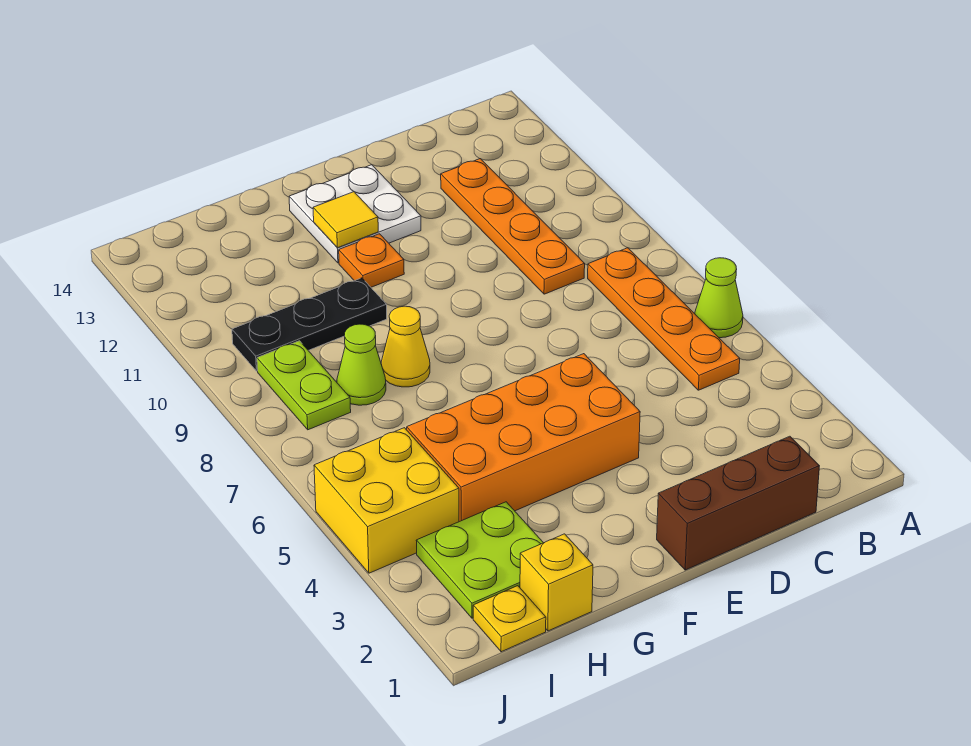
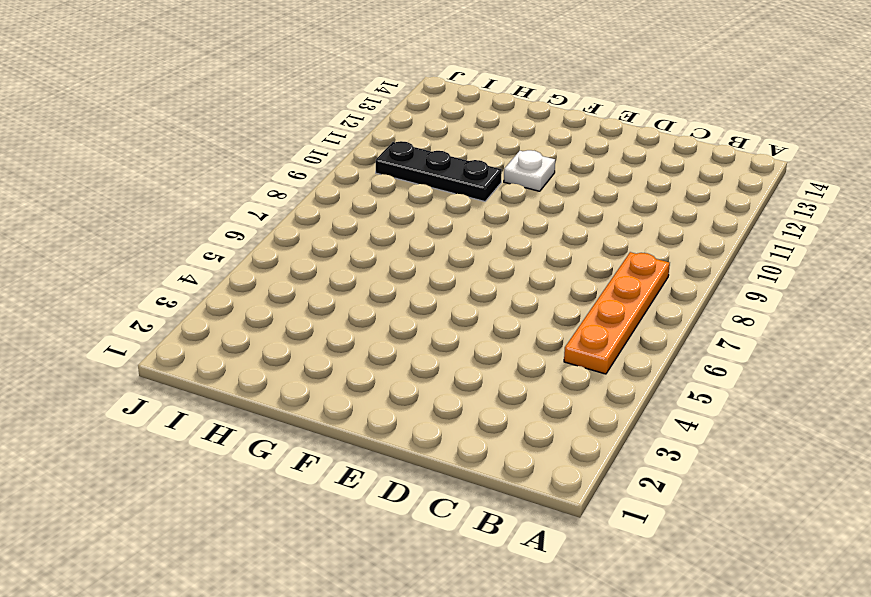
white 1x1 plate [504,150,555,191] -> orange 1x1 plate [339,234,404,287]
none -> lime 1x1 cone [695,258,743,338]
none -> brown 1x3 brick [657,436,819,570]
none -> orange 1x4 plate [441,159,585,294]

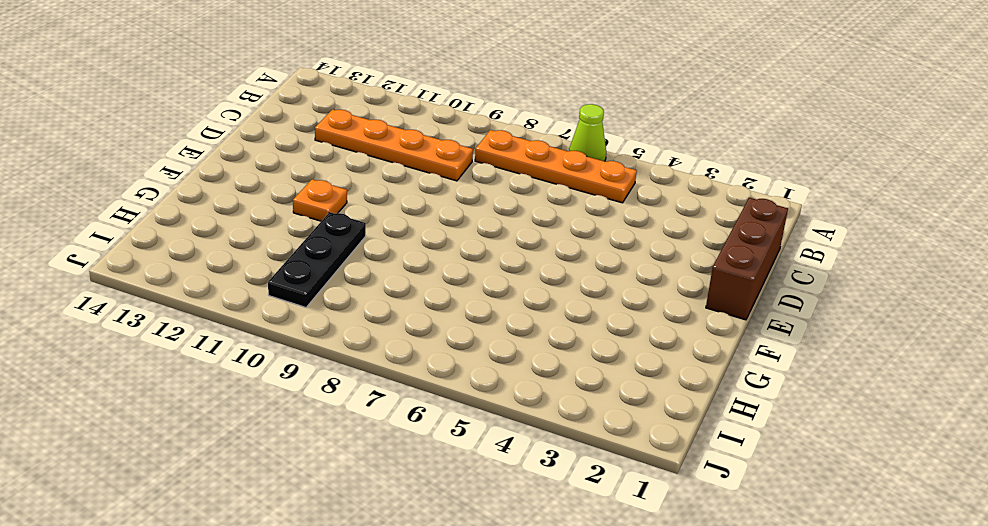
none -> orange 2x4 brick [407,354,640,522]
none -> white 2x2 plate [289,165,421,263]
none -> yellow 1x1 cone [381,306,430,387]

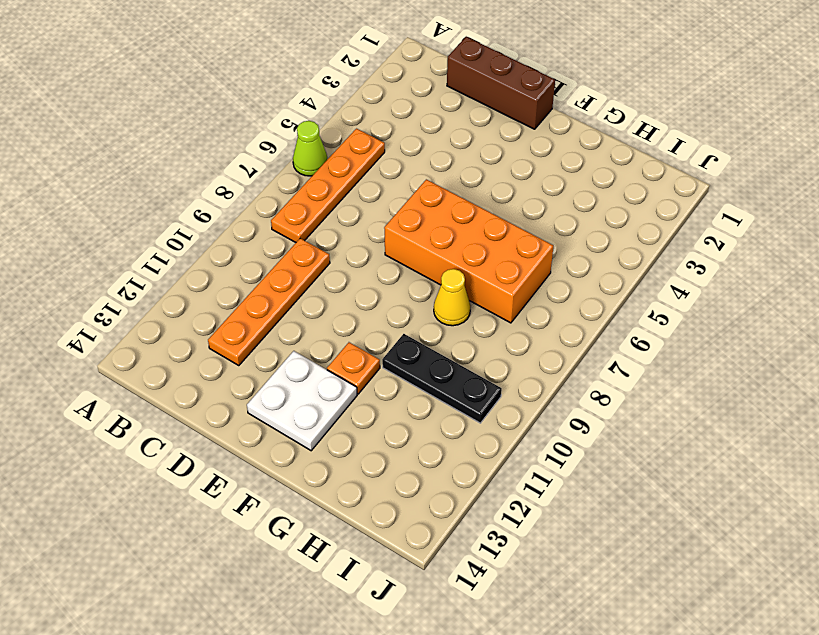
orange 2x4 brick [384,179,553,323] -> orange 2x4 brick moved to [407,354,640,522]
none -> yellow 1x1 brick [520,534,593,631]
none -> lime 2x2 plate [416,502,543,618]
none -> lime 1x1 cone [337,324,386,405]

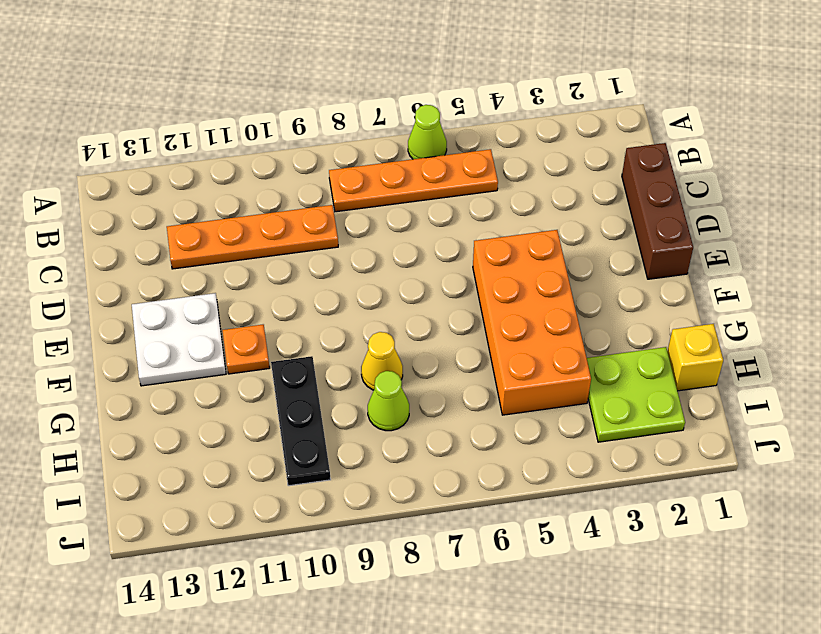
none -> yellow 1x1 plate [473,586,546,652]
none -> yellow 2x2 brick [314,428,459,573]
none -> lime 1x2 plate [257,341,351,430]

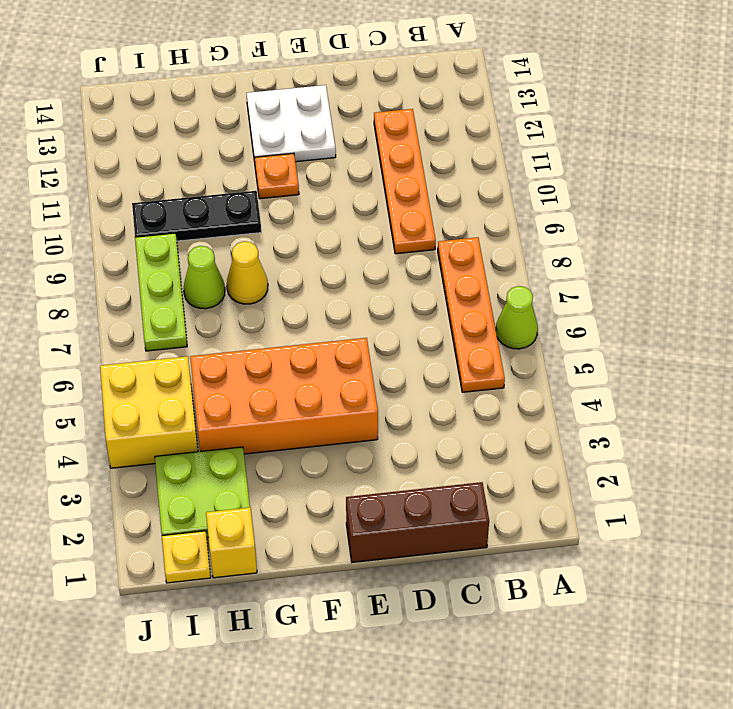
lime 1x3 plate [135,233,187,351] -> lime 1x2 plate [257,341,351,430]
none -> yellow 1x1 tile [313,192,378,248]

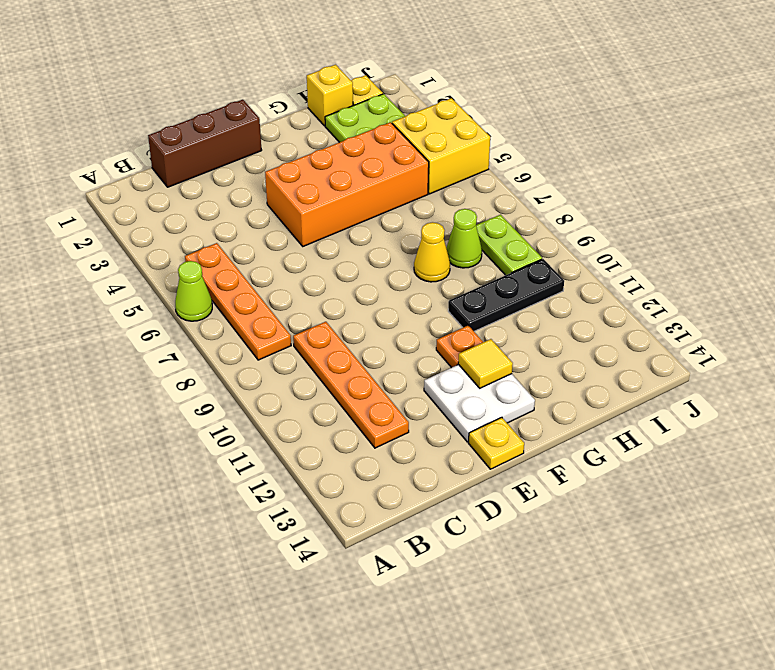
yellow 1x1 plate [469,417,524,469] -> none

